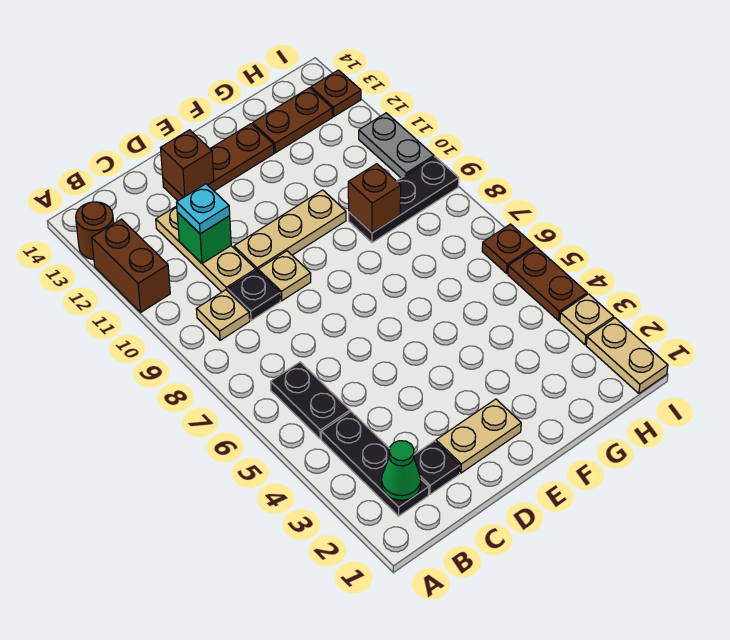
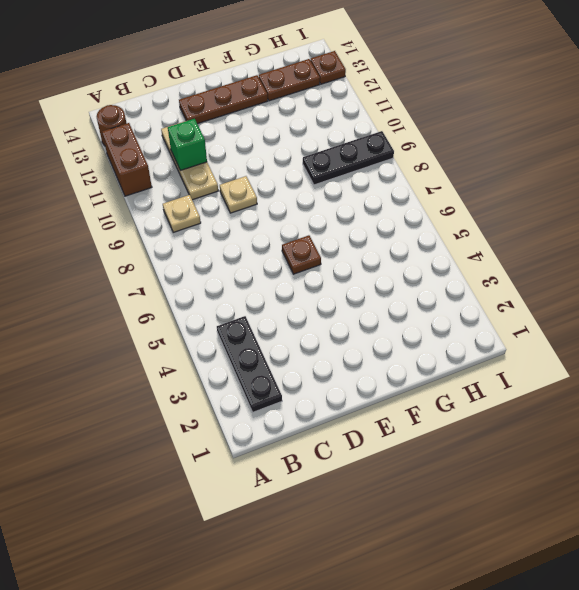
brown 1x1 plate [282,235,321,274] -> brown 1x1 plate moved to [482,224,535,273]
none -> black 1x2 plate [271,362,350,439]
none -> black 1x1 plate [414,441,460,494]
none -> black 1x1 plate [227,270,280,320]

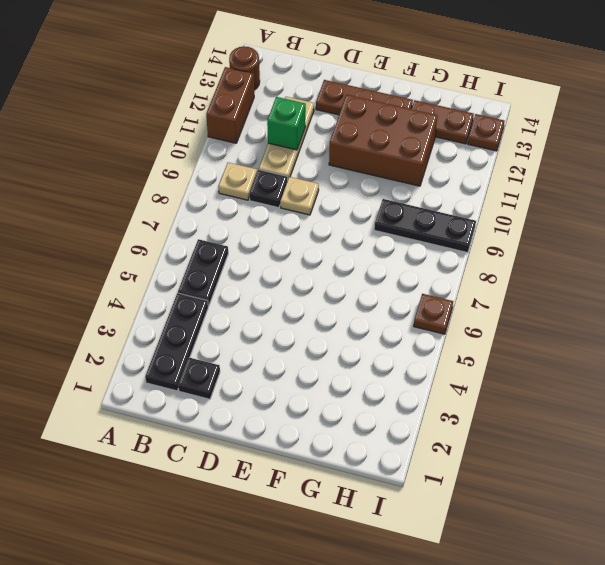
brown 2x3 brick [329,95,437,186] -> none
none -> tan 1x2 plate [436,399,521,473]
none -> tan 1x3 plate [234,190,346,271]
none -> tan 1x2 plate [586,318,668,393]

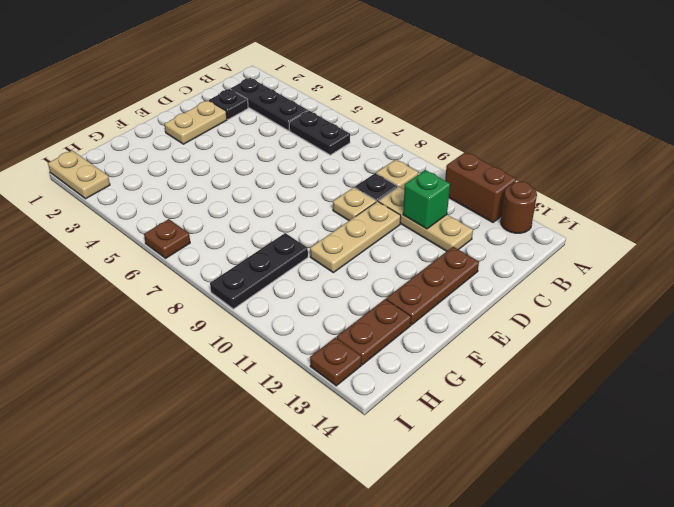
none -> tan 1x1 plate [560,294,614,345]
none -> brown 1x2 plate [508,247,587,321]
none -> grey 1x2 plate [359,113,434,178]

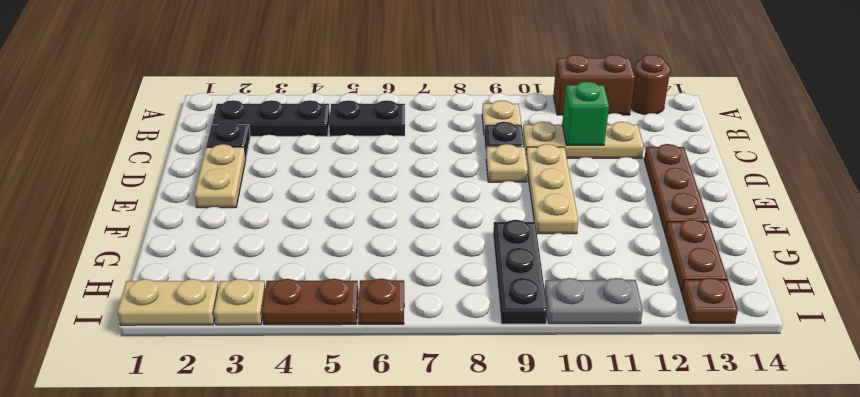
none -> green 1x1 cone [382,441,421,500]
none -> brown 1x1 brick [161,130,214,197]
none -> brown 1x1 brick [348,164,401,233]

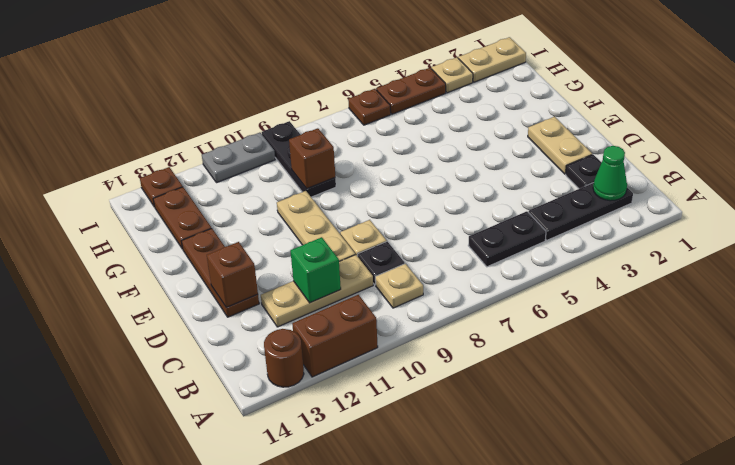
none -> cyan 1x1 plate [176,184,230,234]

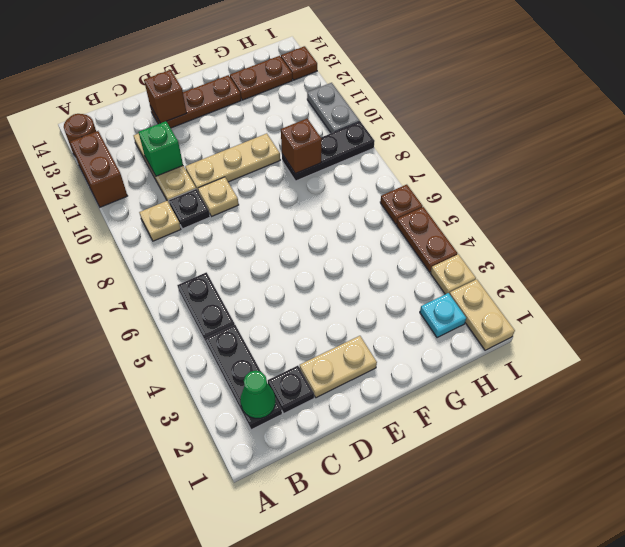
cyan 1x1 plate [420,293,466,338] -> cyan 1x1 plate moved to [176,184,230,234]

